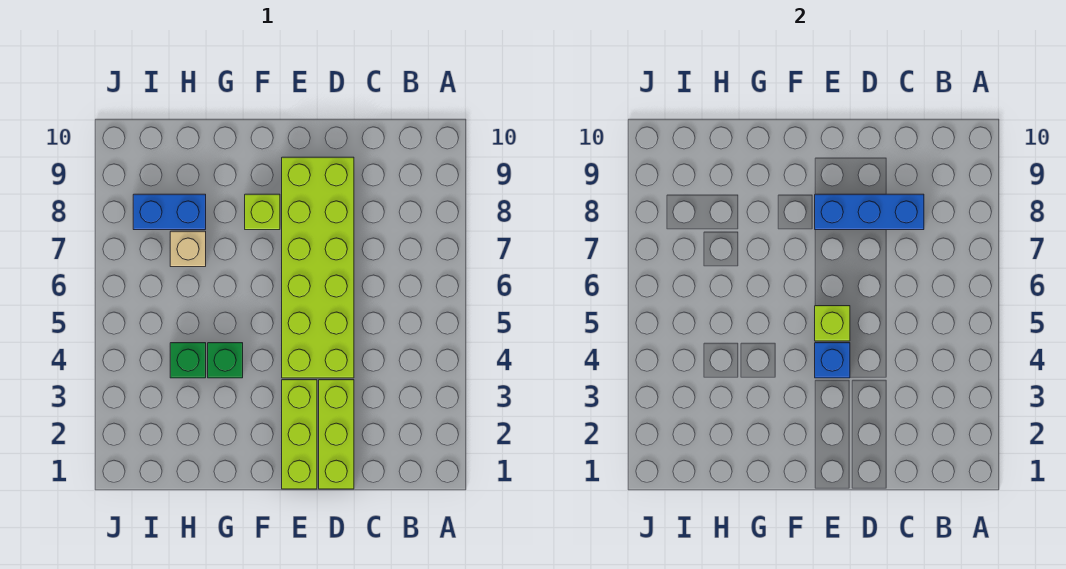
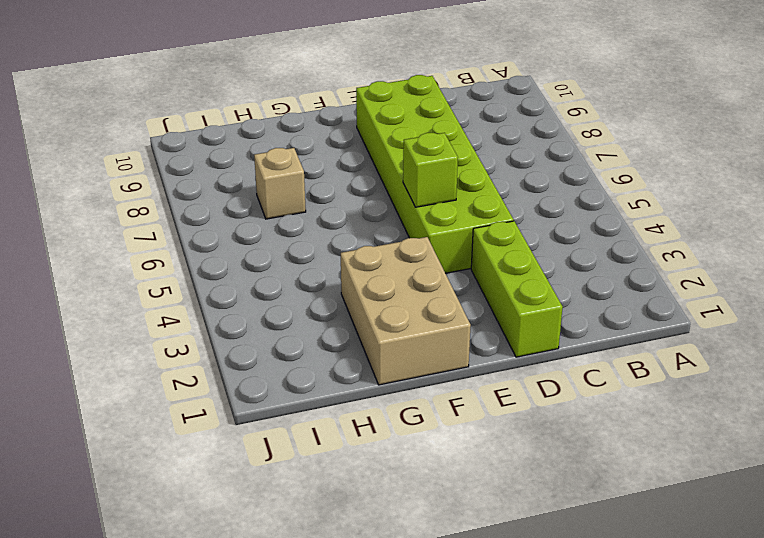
tan 2x3 brick [341,237,471,385] -> none
none -> lime 1x3 brick [282,380,317,489]
none -> lime 1x1 brick [245,194,280,230]

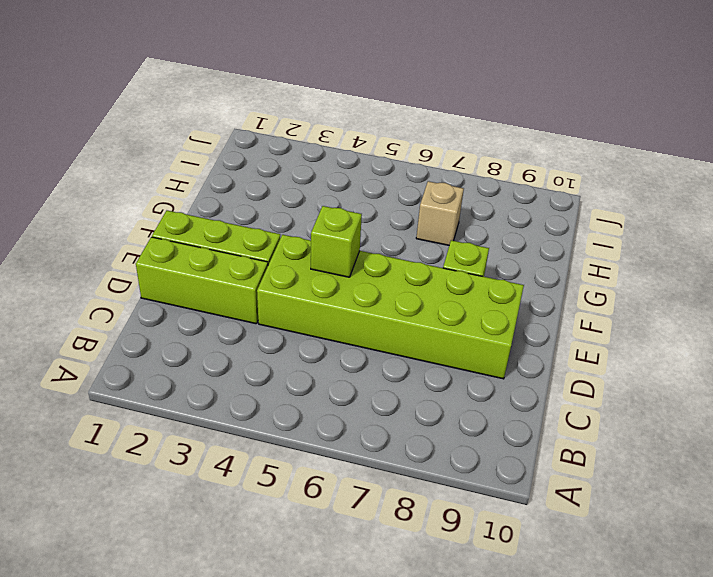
none -> green 1x1 brick [208,343,243,378]
none -> green 1x1 brick [170,343,206,378]

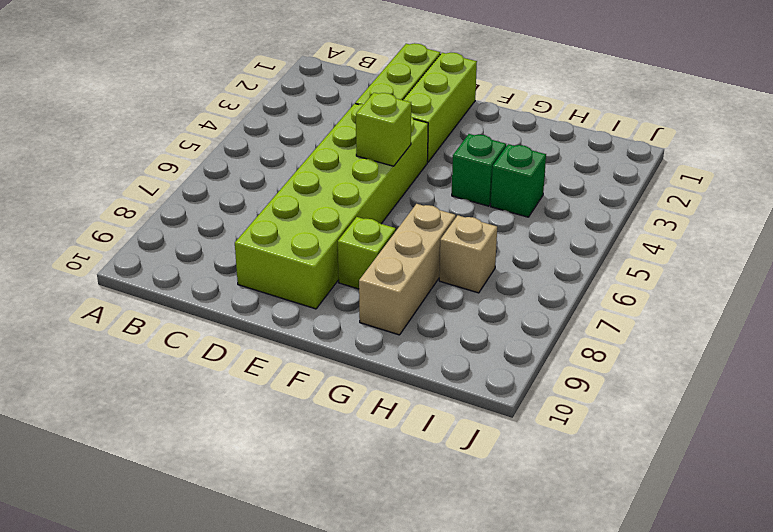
tan 1x3 brick [359,204,456,335] -> none
none -> blue 1x2 brick [133,194,206,230]
none -> blue 1x3 brick [815,194,924,230]

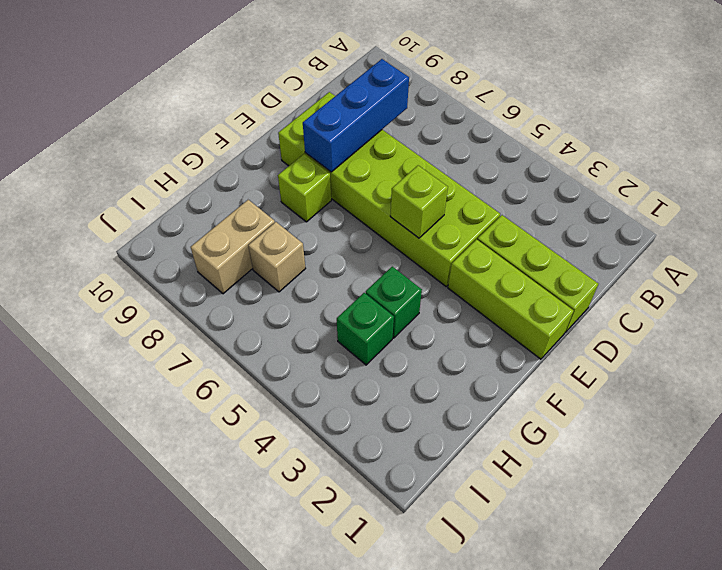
tan 1x2 brick [191,200,275,294] -> blue 1x2 brick [133,194,206,230]
none -> blue 1x1 brick [815,343,850,378]

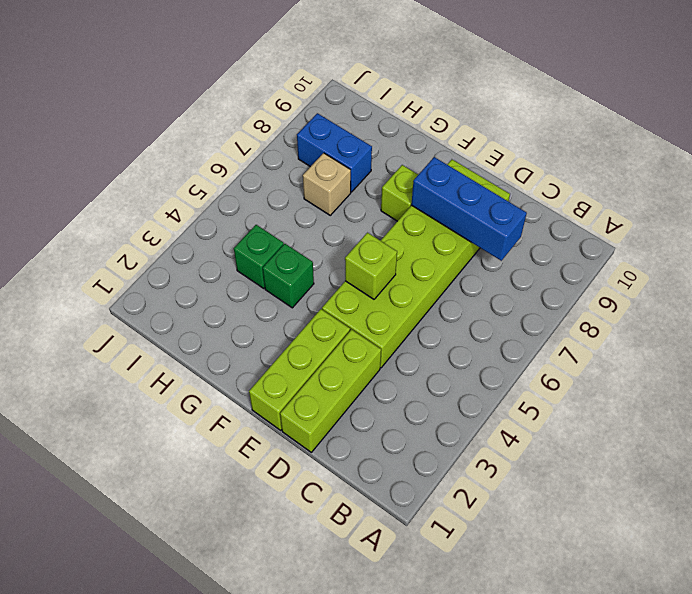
none -> blue 1x1 brick [815,343,850,378]

